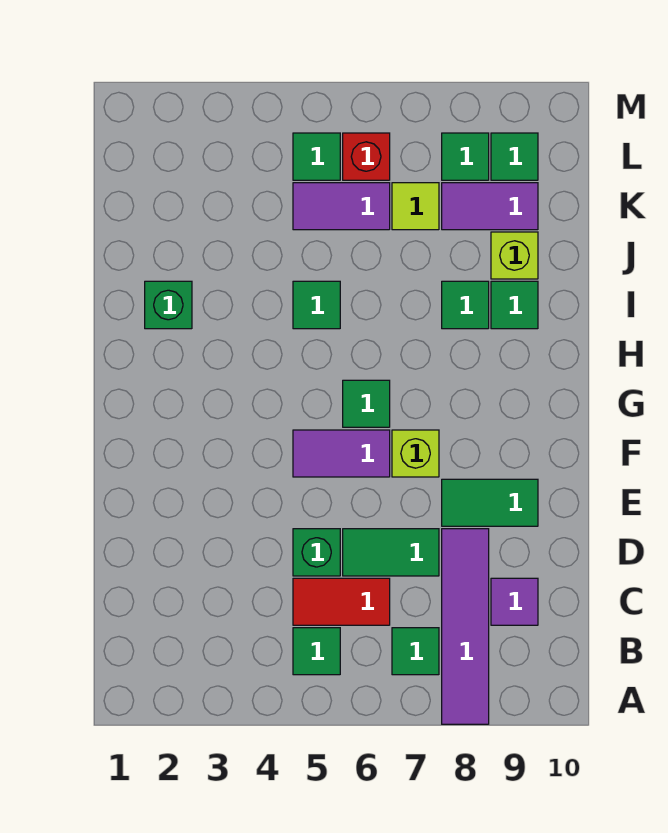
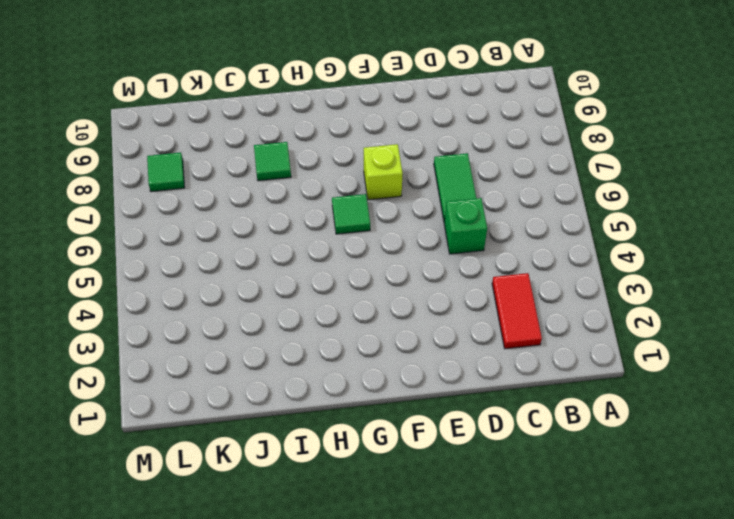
red 1x2 tile [492,273,542,349] -> red 1x2 tile moved to [293,578,390,625]
none -> purple 1x4 tile [442,529,489,724]
none -> green 1x1 tile [293,628,340,675]
none -> green 1x1 tile [392,628,439,675]

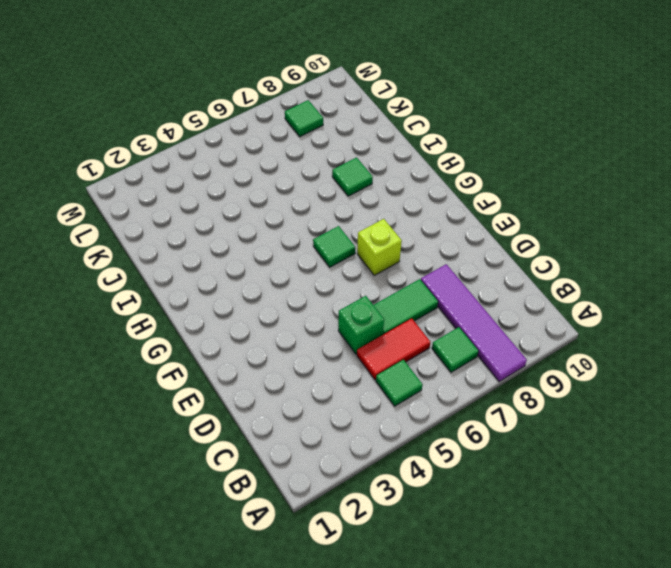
none -> purple 1x1 tile [491,578,538,625]
none -> green 1x2 tile [442,479,538,526]
none -> purple 1x2 tile [293,430,390,477]

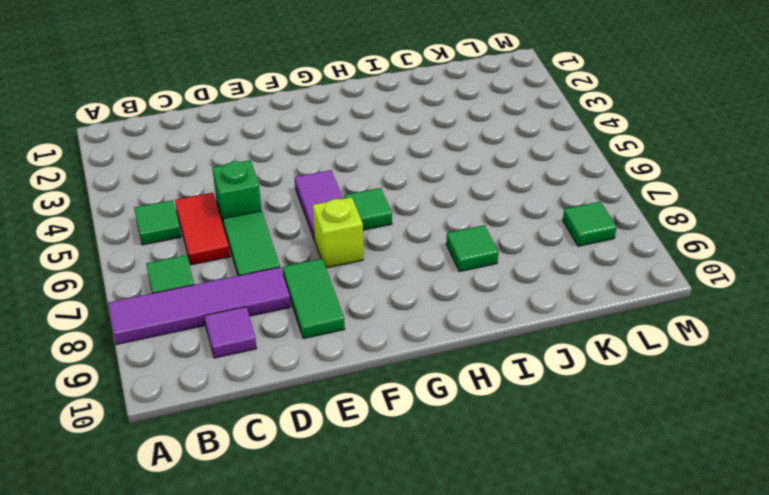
none -> green 1x1 brick [145,281,192,329]
none -> green 1x1 tile [293,281,340,329]
none -> green 1x1 tile [491,281,538,329]

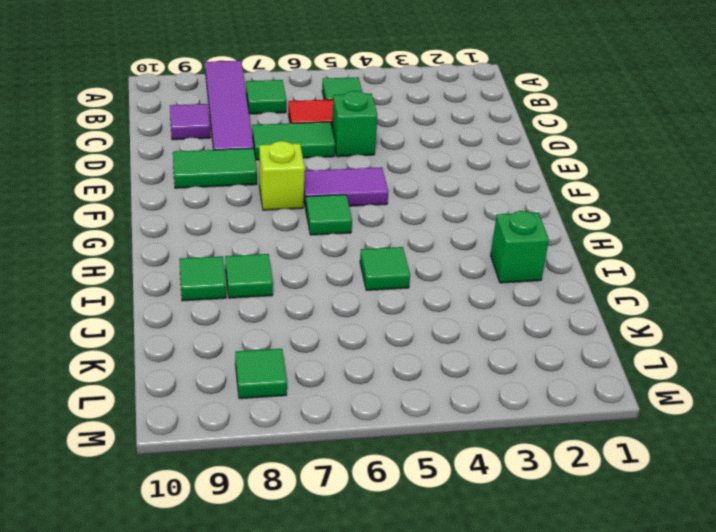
none -> lime 1x1 brick [491,232,538,279]
none -> purple 1x2 tile [293,183,390,230]
none -> lime 1x1 tile [392,183,439,230]

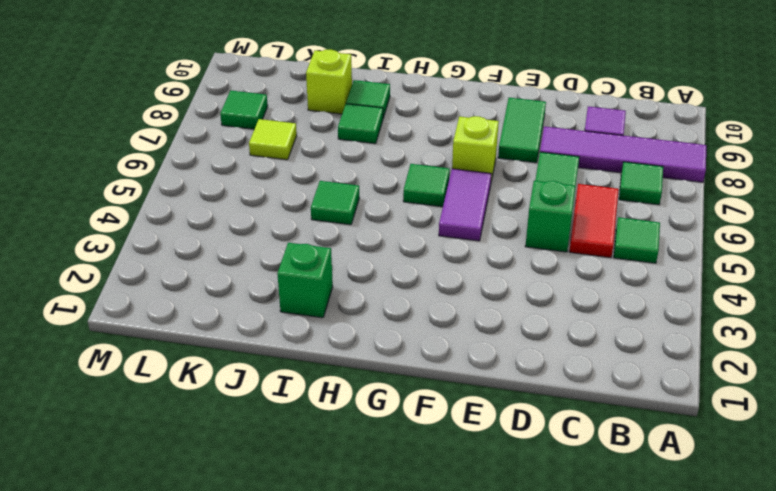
none -> purple 1x2 tile [293,183,390,230]
none -> purple 1x2 tile [442,183,538,230]
none -> green 1x1 tile [293,133,340,180]

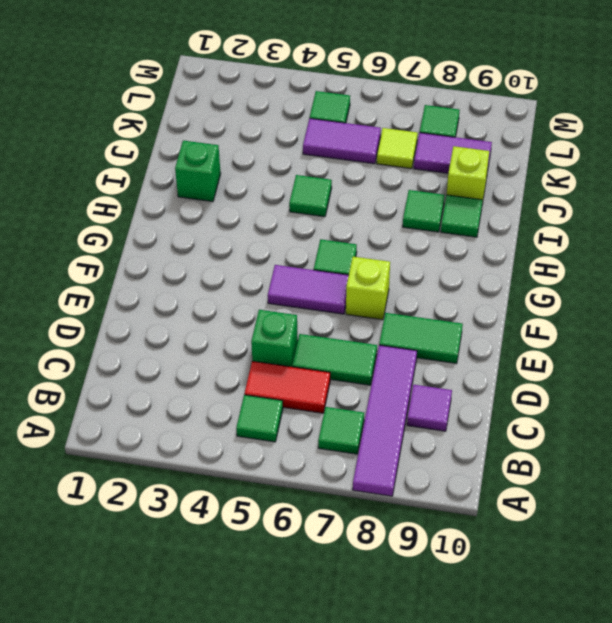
none -> red 1x1 brick [343,133,390,180]
none -> green 1x1 tile [491,133,538,180]

